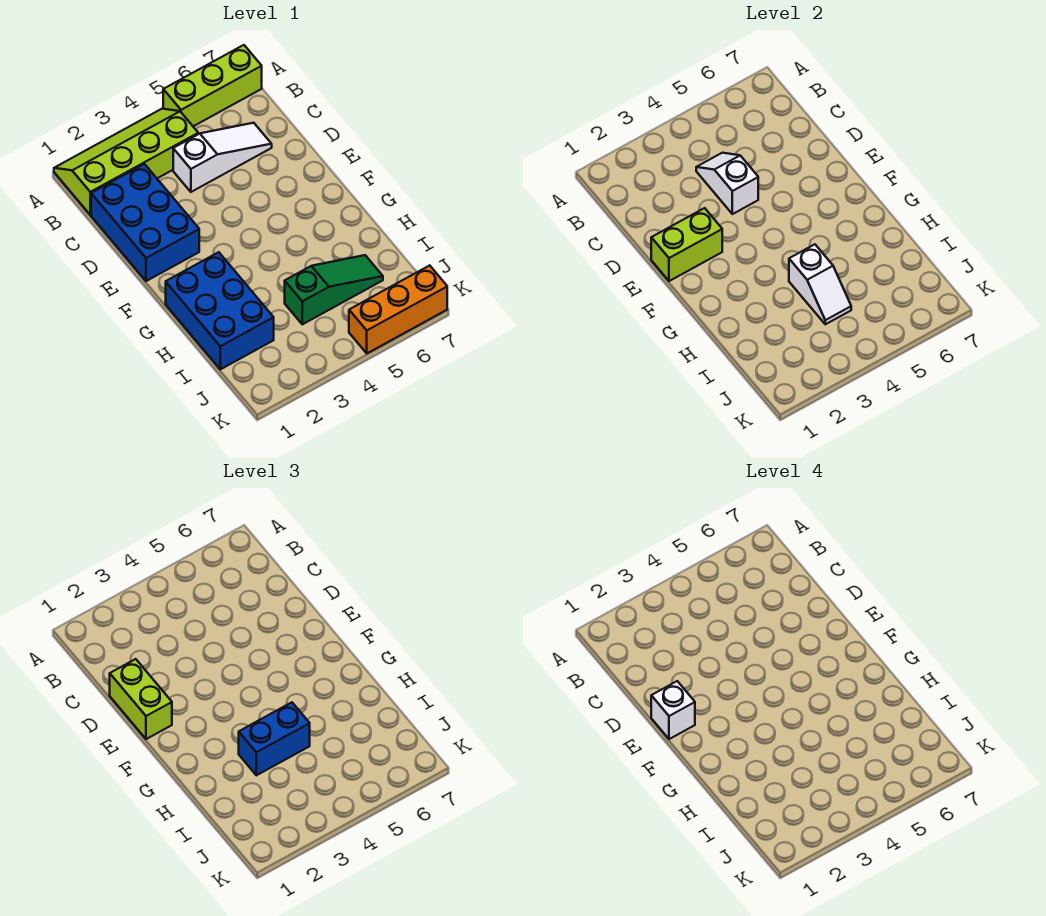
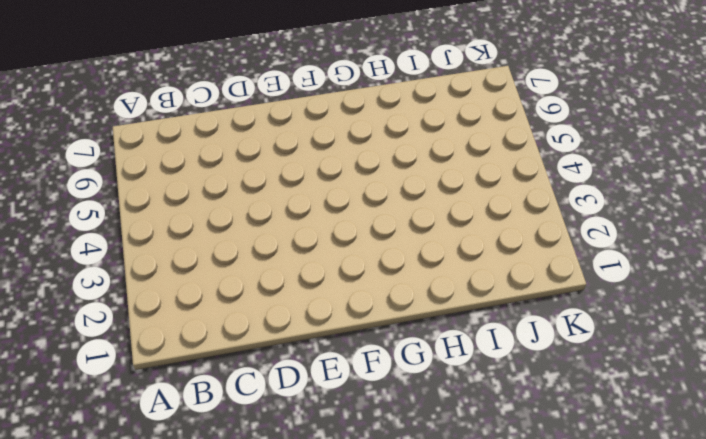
none -> lime 2x4 slope [54,109,198,215]
none -> lime 1x3 brick [163,45,262,126]
none -> blue 2x3 brick [91,164,199,281]

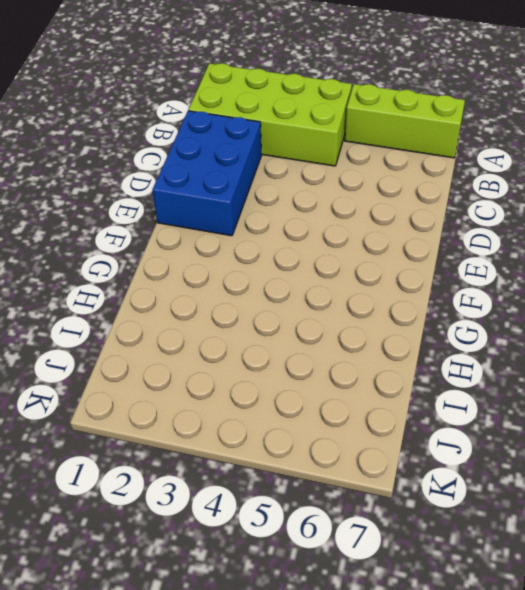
lime 2x4 brick [188,63,352,166] -> lime 2x4 slope [54,109,198,215]
none -> white 1x3 slope [173,123,272,192]
none -> blue 2x3 brick [166,252,274,369]
none -> green 1x3 slope [285,255,383,324]

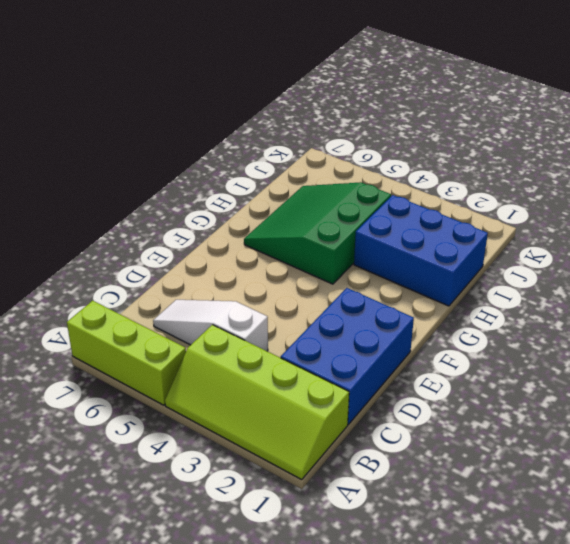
green 3x3 slope [244,182,391,284] -> green 1x3 slope [285,255,383,324]
blue 2x3 brick [354,195,488,306] -> blue 2x3 brick turned to [166,252,274,369]
none -> orange 1x3 brick [349,265,447,353]
none -> white 1x2 slope [696,153,758,214]
none -> lime 1x2 brick [651,208,722,281]

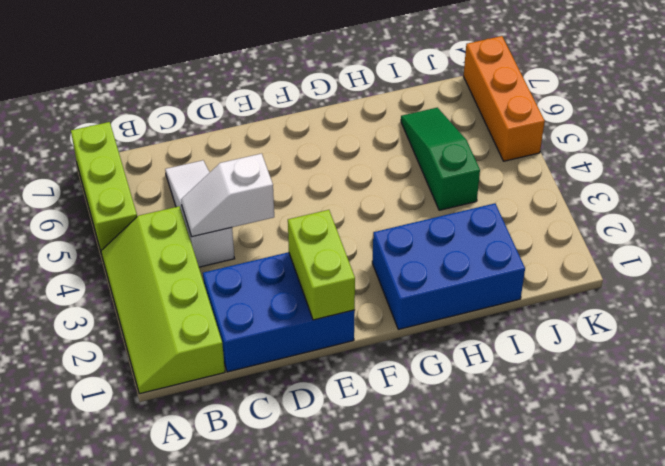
none -> white 1x2 slope [789,244,851,324]
none -> lime 1x2 brick [110,659,172,739]
none -> blue 1x2 brick [239,702,310,775]

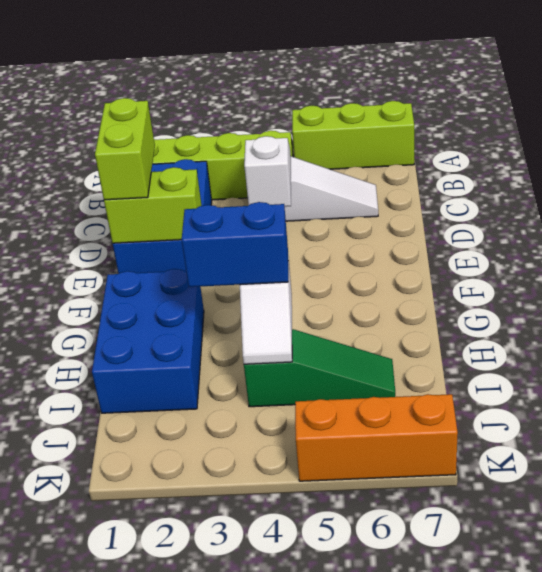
none -> white 1x1 brick [651,681,695,739]

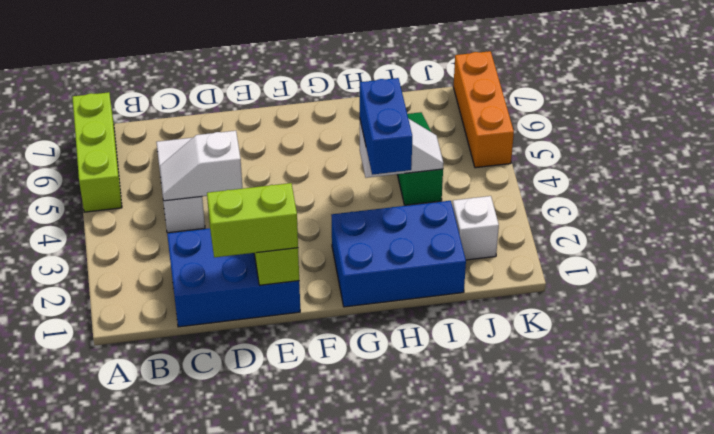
white 1x1 brick [453,196,499,260] -> white 1x1 brick moved to [651,681,695,739]
none -> lime 2x4 slope [54,109,198,215]

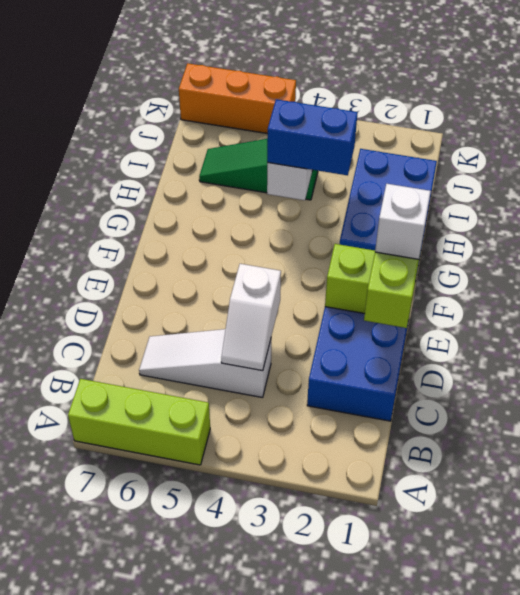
none -> lime 2x4 slope [54,109,198,215]

